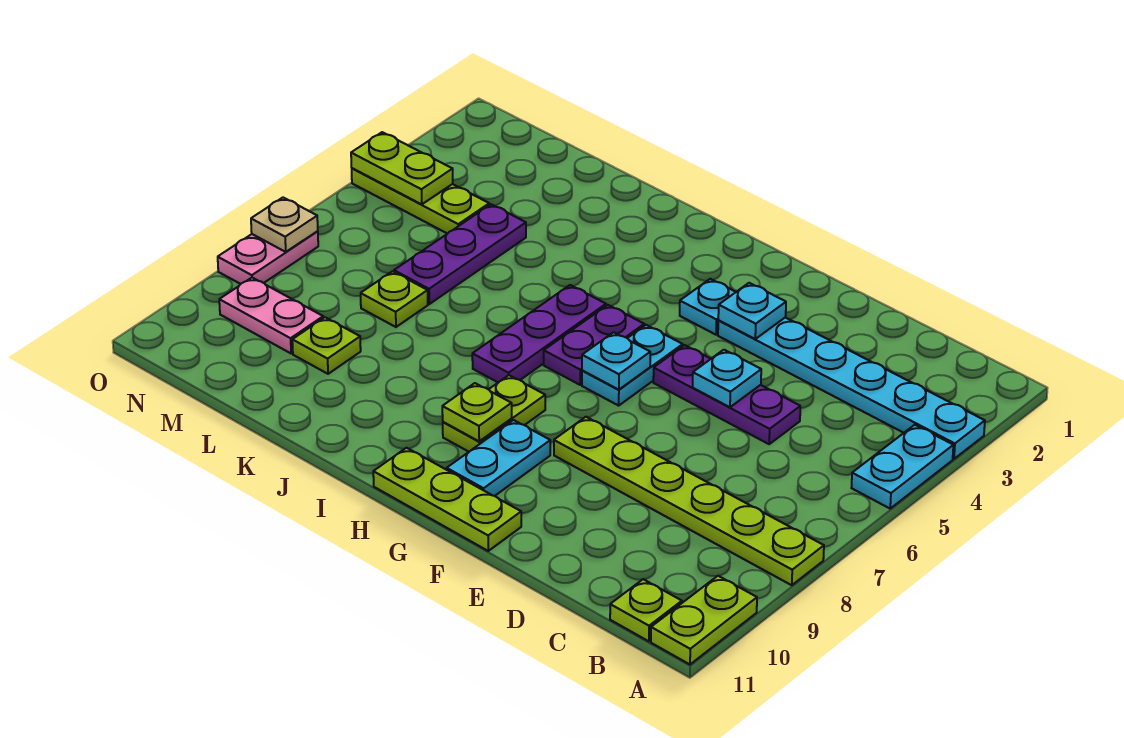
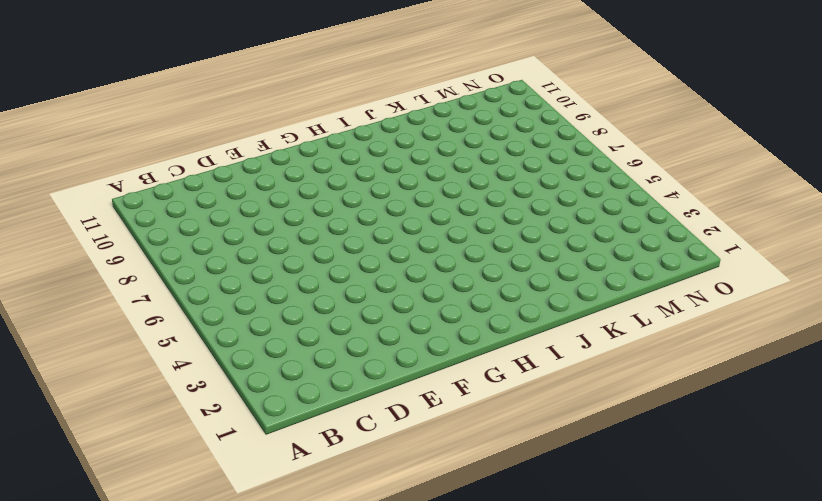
none -> cyan 1x6 plate [718,317,985,459]
none -> cyan 1x2 plate [852,425,953,508]
none -> lime 1x6 plate [554,417,824,585]

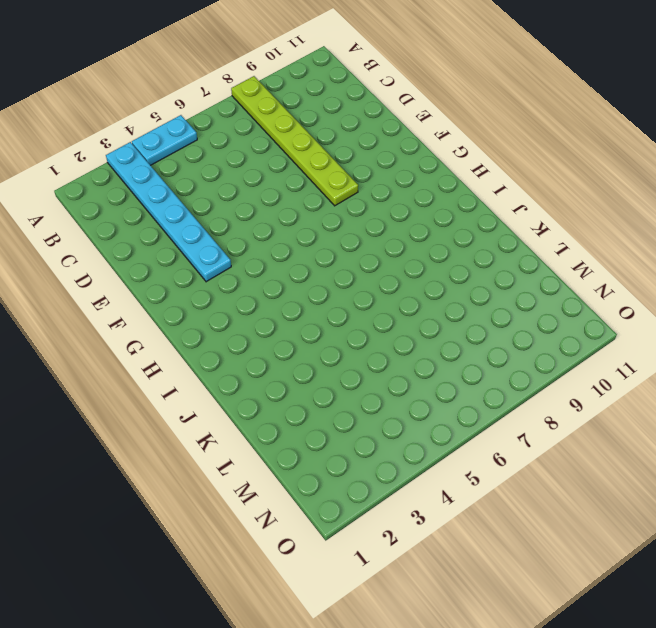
none -> lime 1x2 plate [651,576,757,664]
none -> lime 1x1 plate [610,579,682,641]
none -> purple 1x3 plate [653,345,800,444]

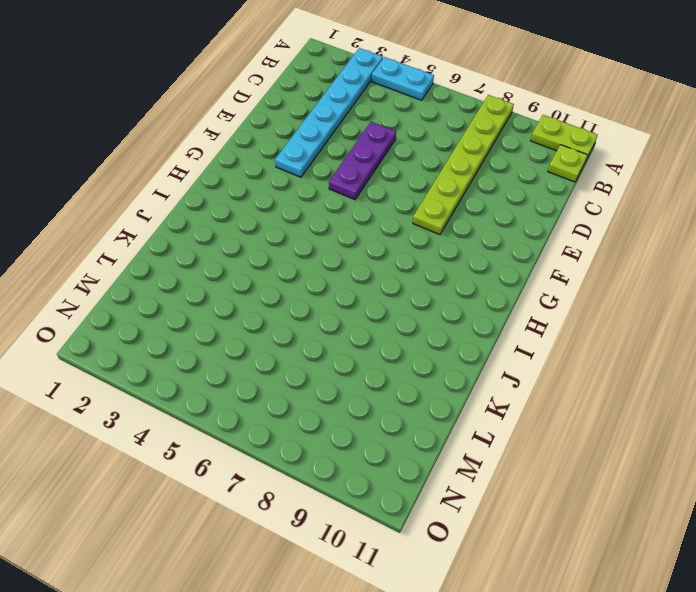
none -> lime 1x3 plate [373,448,521,551]
none -> cyan 1x1 plate [680,279,735,335]
none -> cyan 1x2 plate [582,325,683,406]

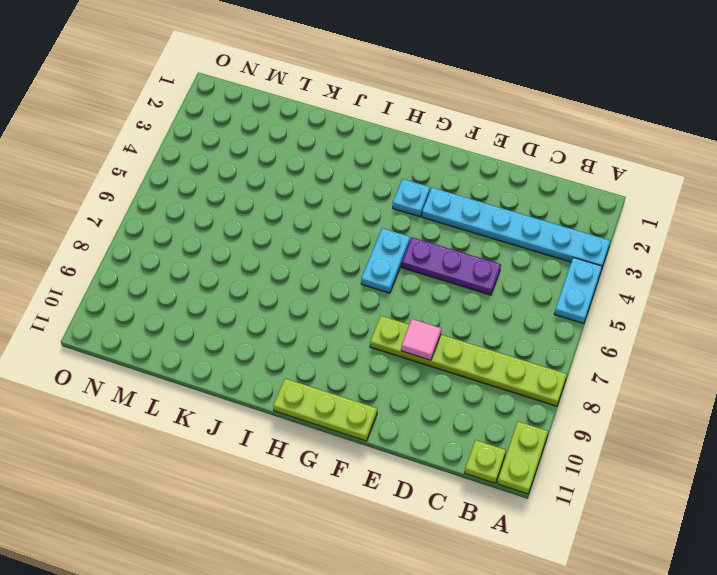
pink 1x1 tile [401,319,441,360] -> none
none -> cyan 1x2 plate [447,420,550,496]
none -> purple 1x2 plate [544,305,644,385]
none -> lime 1x2 plate [443,375,545,452]

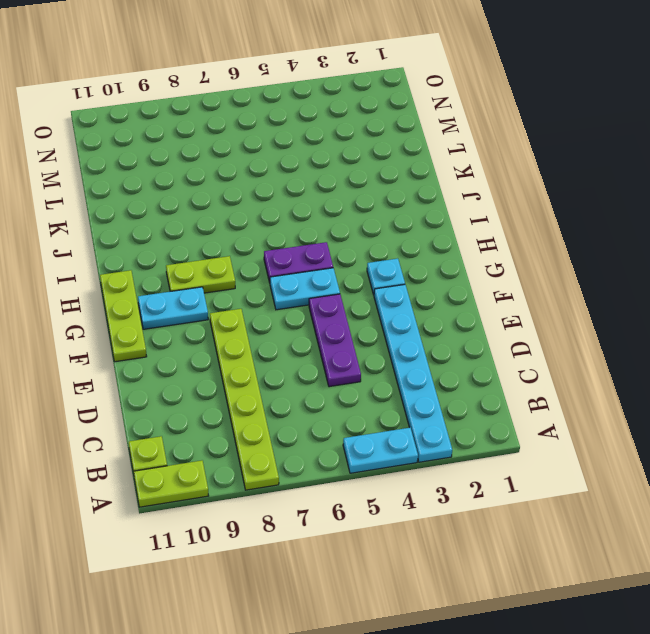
none -> purple 1x3 plate [472,285,606,382]
none -> purple 1x3 plate [394,204,526,304]
none -> lime 1x1 plate [361,271,428,327]

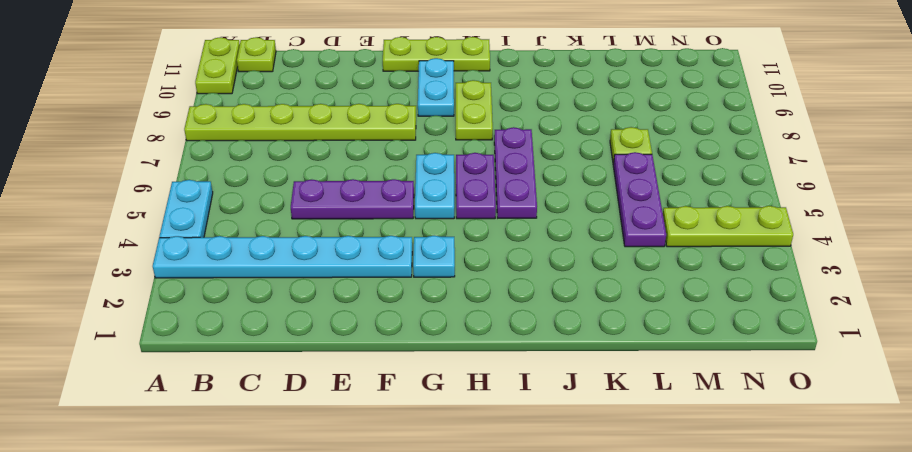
none -> lime 1x1 plate [292,317,361,374]
none -> pink 1x2 plate [219,278,323,354]
none -> pink 1x2 plate [218,231,318,284]

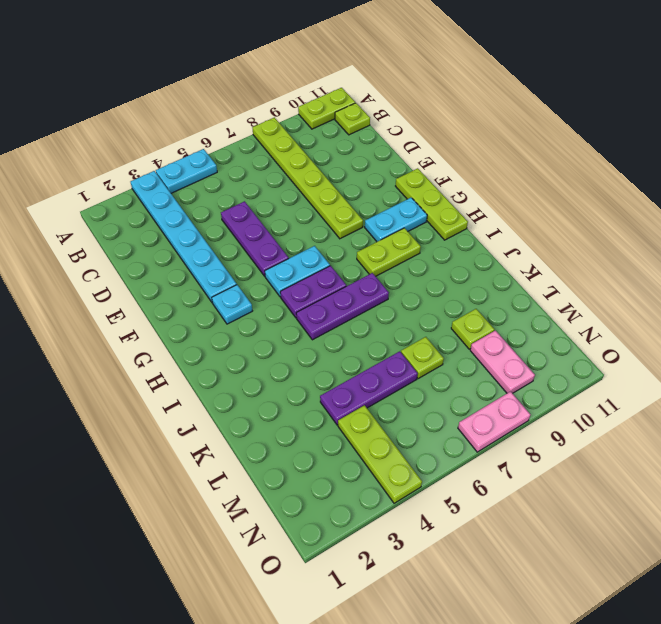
none -> cyan 1x1 plate [693,350,761,407]
none -> cyan 1x1 plate [718,283,786,339]
none -> cyan 1x1 plate [582,332,650,390]

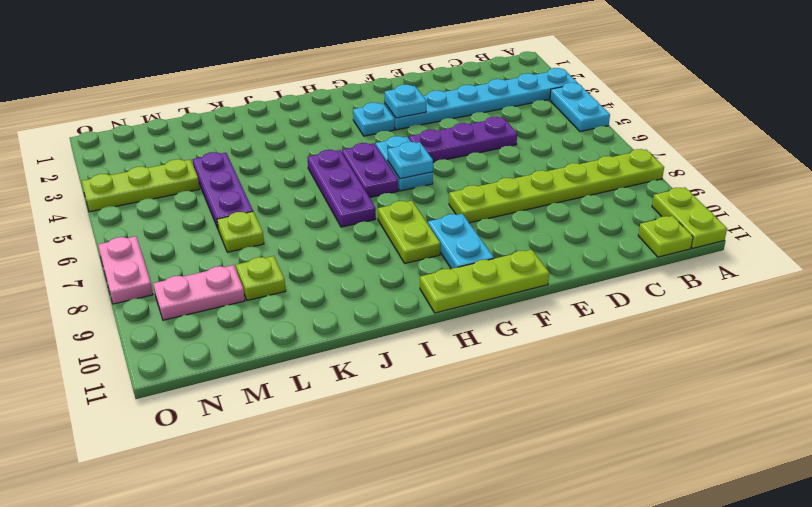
none -> cyan 1x1 plate [693,350,761,407]
none -> lime 1x1 plate [442,383,512,441]
none -> lime 1x2 plate [351,132,453,204]

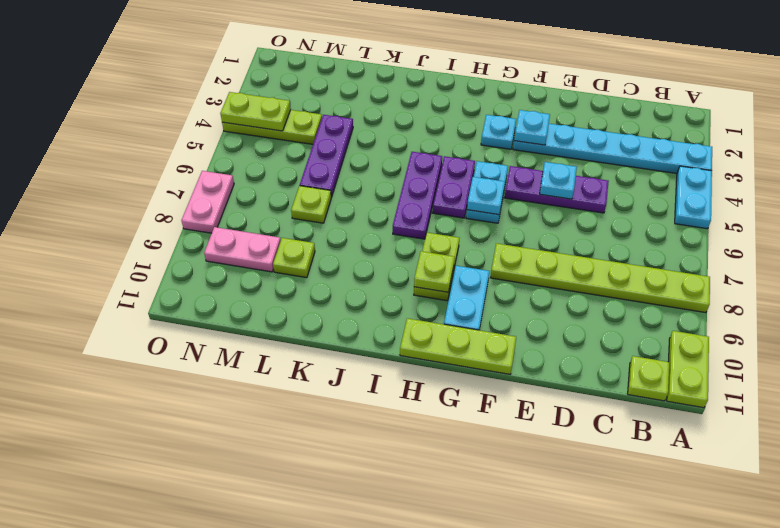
none -> tan 1x1 plate [251,198,318,252]

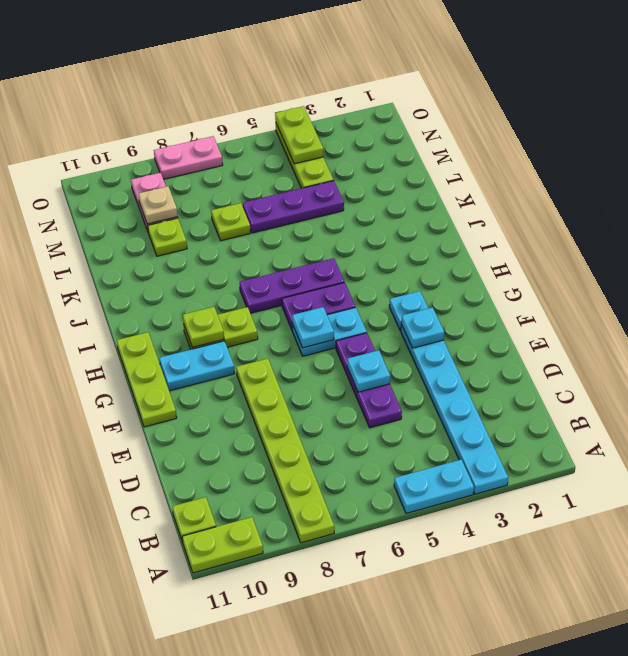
tan 1x1 plate [138,186,178,224] -> tan 1x1 plate moved to [251,198,318,252]

